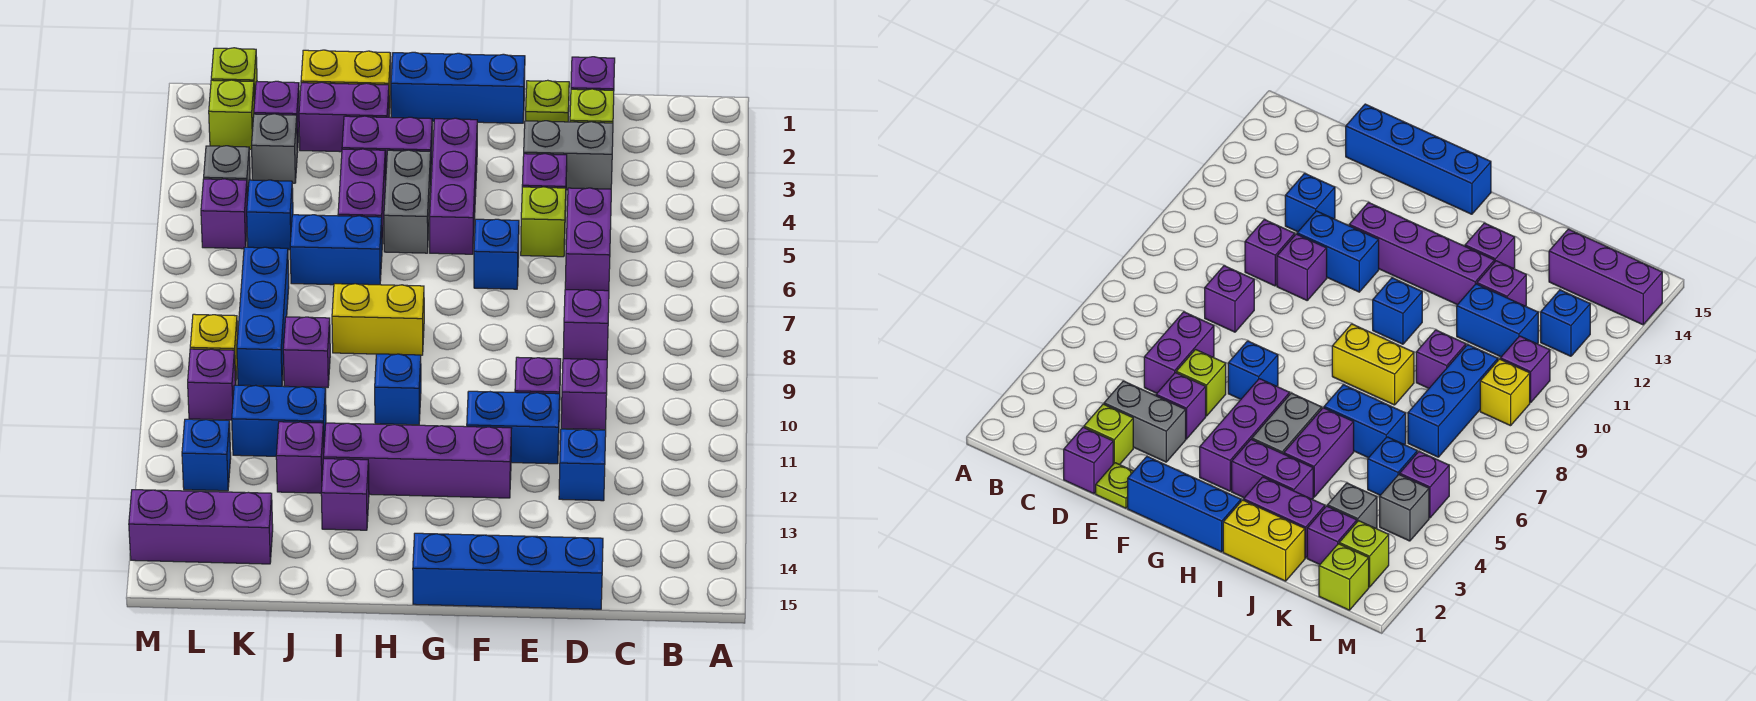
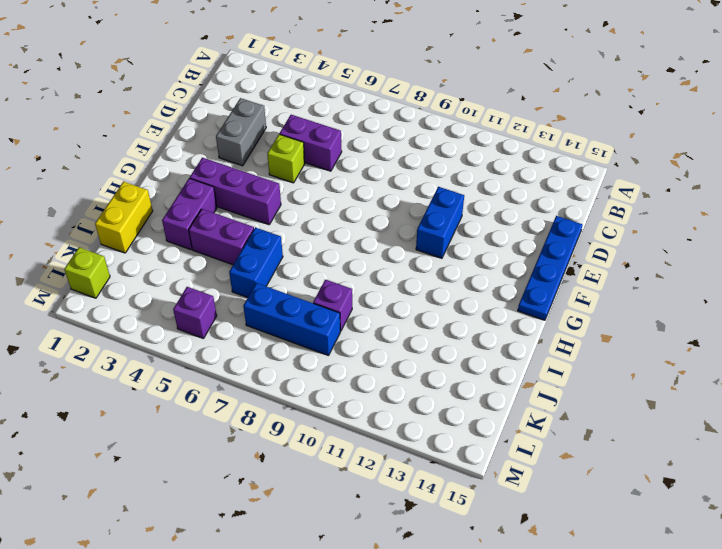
blue 1x4 plate [518,216,582,320] -> blue 1x4 brick [413,533,603,609]
none -> purple 1x1 brick [571,57,615,90]
none -> lime 1x1 brick [570,89,614,123]
none -> purple 1x1 brick [563,290,609,360]
none -> purple 1x1 brick [561,359,607,430]

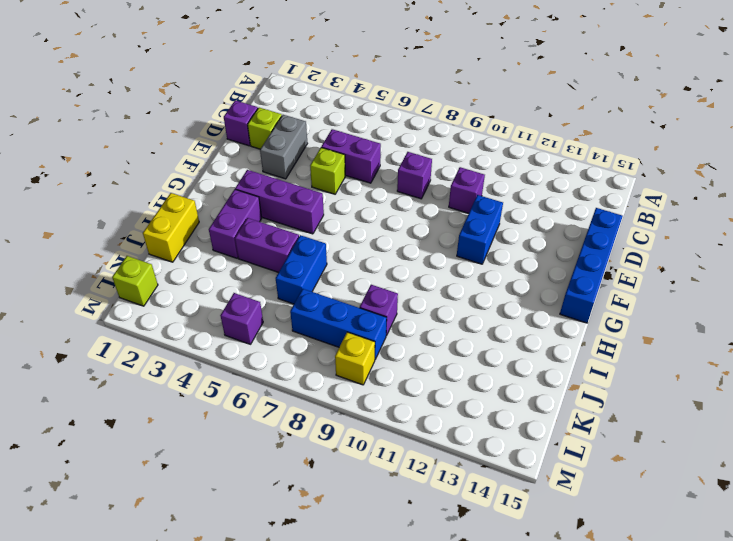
none -> blue 1x1 brick [559,429,606,501]
none -> lime 1x1 plate [526,80,569,122]
none -> purple 1x1 brick [522,154,567,211]
none -> purple 1x1 brick [515,357,561,411]

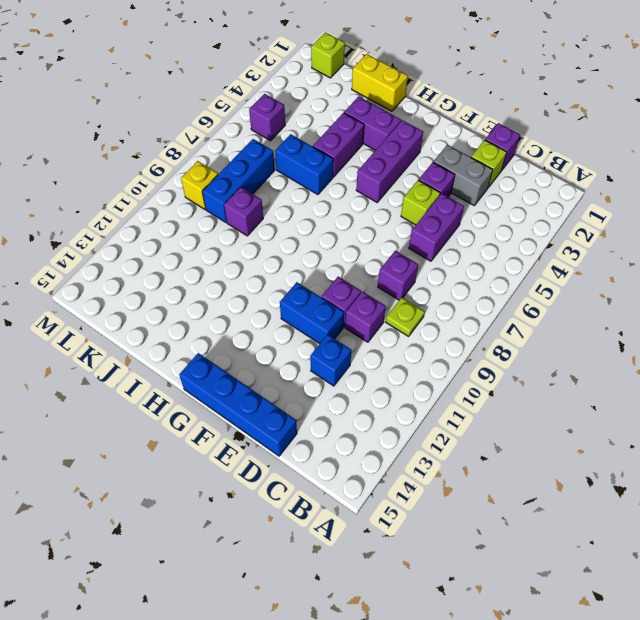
lime 1x1 plate [386,297,425,336] -> lime 1x1 plate moved to [526,80,569,122]
none -> blue 1x3 brick [391,52,525,123]
none -> blue 1x1 brick [474,219,519,289]
none -> purple 1x4 brick [324,423,511,498]
none -> grey 1x2 brick [384,150,431,253]

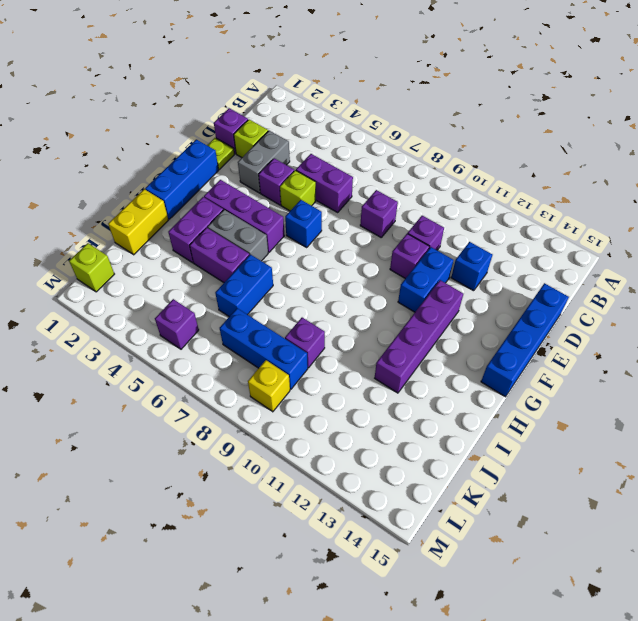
none -> yellow 1x2 brick [332,284,424,355]
none -> blue 1x1 brick [375,354,421,425]
none -> purple 1x2 brick [299,82,389,152]
none -> purple 1x1 brick [321,459,369,530]

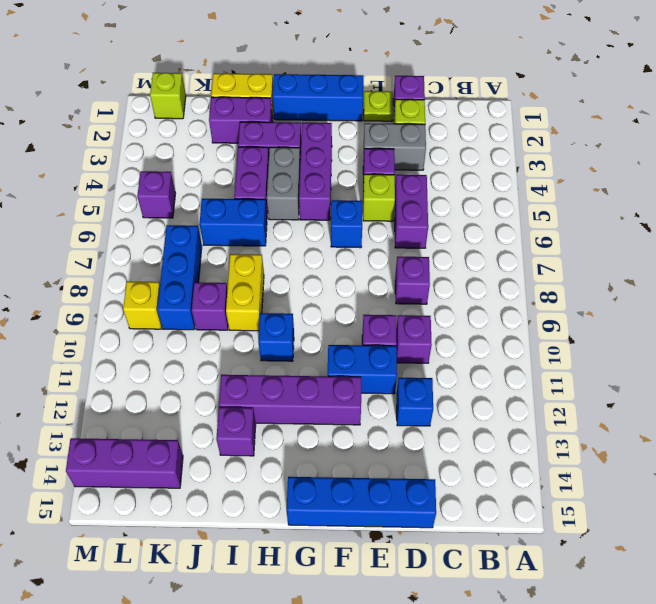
yellow 1x2 brick [226,254,264,331] -> yellow 1x2 brick turned to [332,284,424,355]
none -> blue 1x2 brick [232,385,326,456]
none -> purple 1x1 brick [276,422,324,493]
none -> purple 1x1 brick [254,81,299,150]
none -> grey 1x1 brick [252,114,298,183]

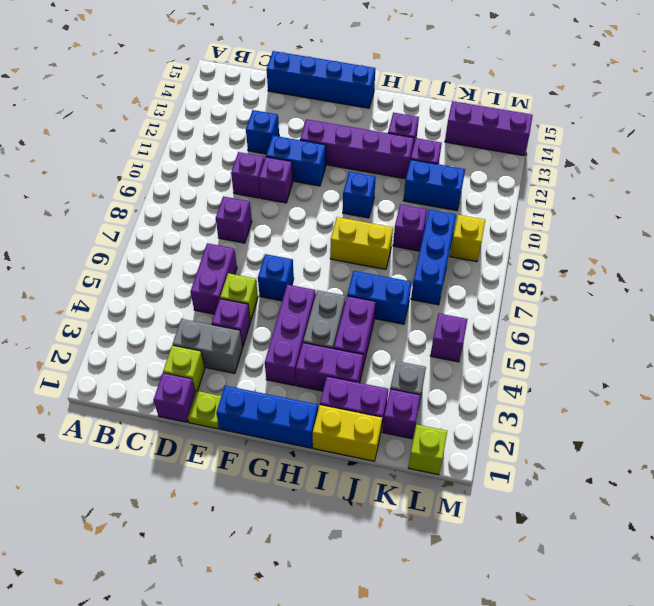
none -> blue 1x1 brick [247,180,293,250]
none -> lime 1x1 brick [209,80,255,149]
none -> grey 1x1 brick [204,146,250,200]
none -> purple 1x1 brick [188,349,236,420]

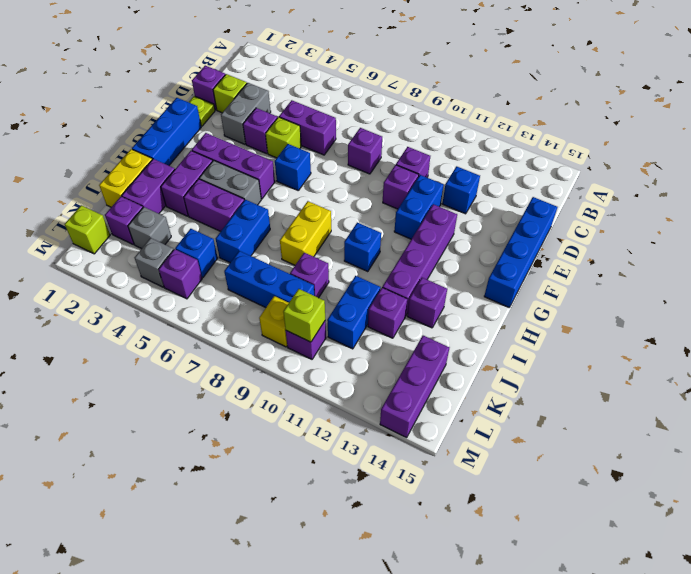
lime 1x1 brick [283,289,325,342] -> lime 1x1 brick moved to [209,80,255,149]
none -> blue 1x1 brick [182,419,231,491]

